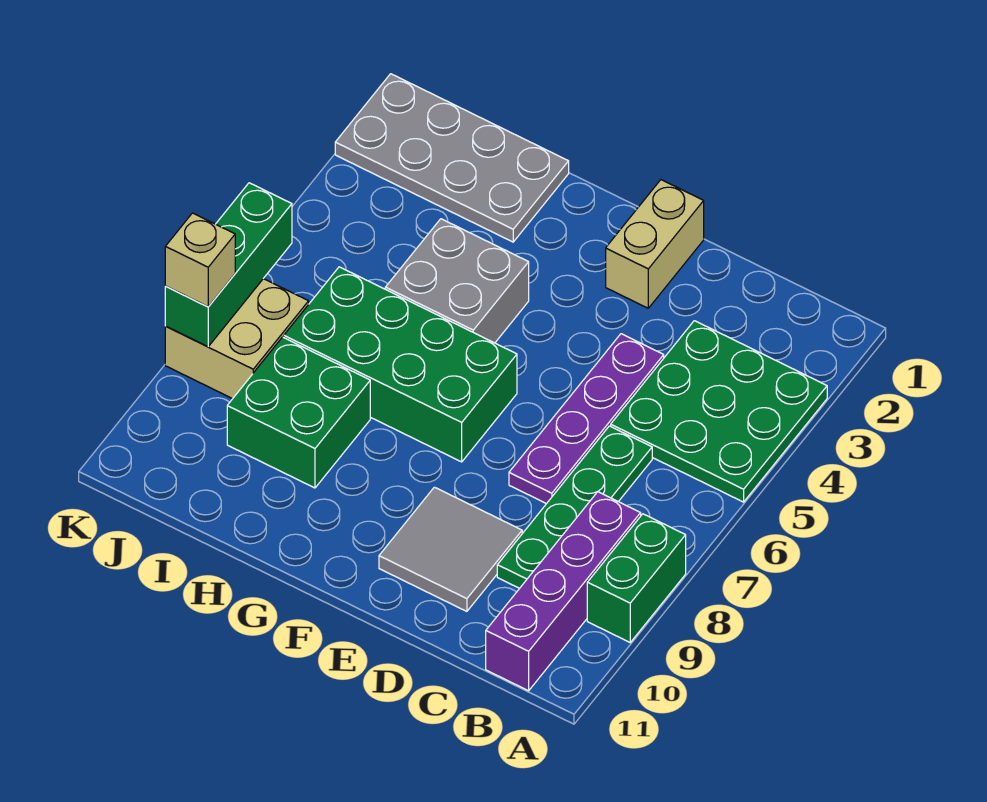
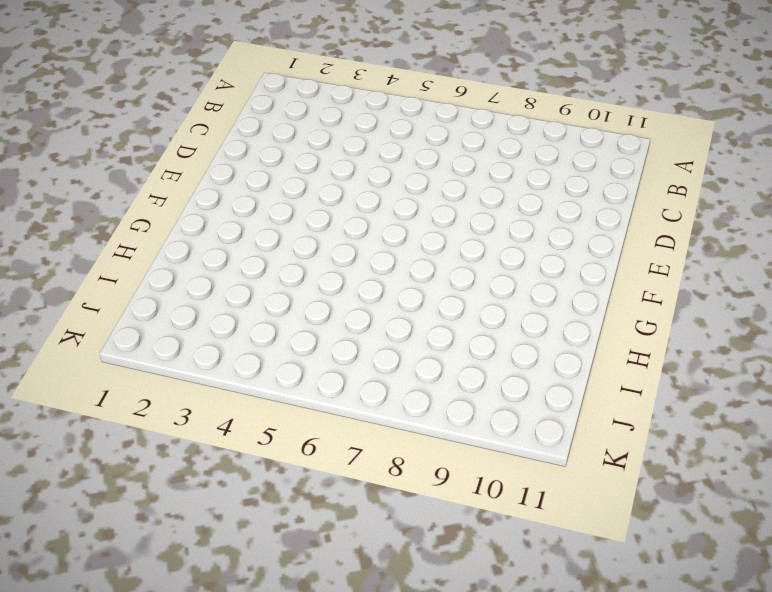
none -> green 3x3 plate [611,321,827,502]
none -> green 1x2 brick [587,514,686,642]
none -> purple 1x4 brick [486,492,641,691]

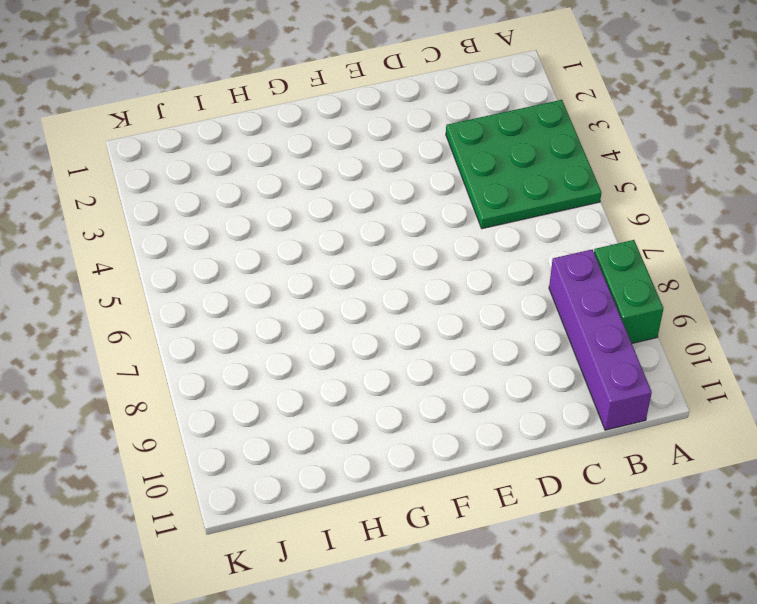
none -> green 1x4 plate [497,426,652,588]
none -> purple 1x4 plate [509,334,664,504]
none -> grey 2x2 tile [379,487,522,611]

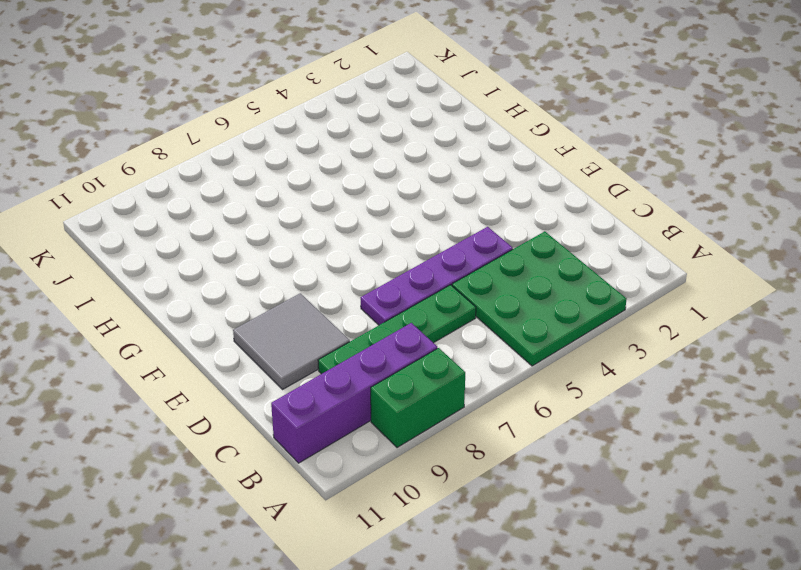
none -> tan 1x2 brick [606,180,704,308]
none -> green 2x4 brick [284,267,517,462]
none -> grey 2x2 brick [385,219,529,343]

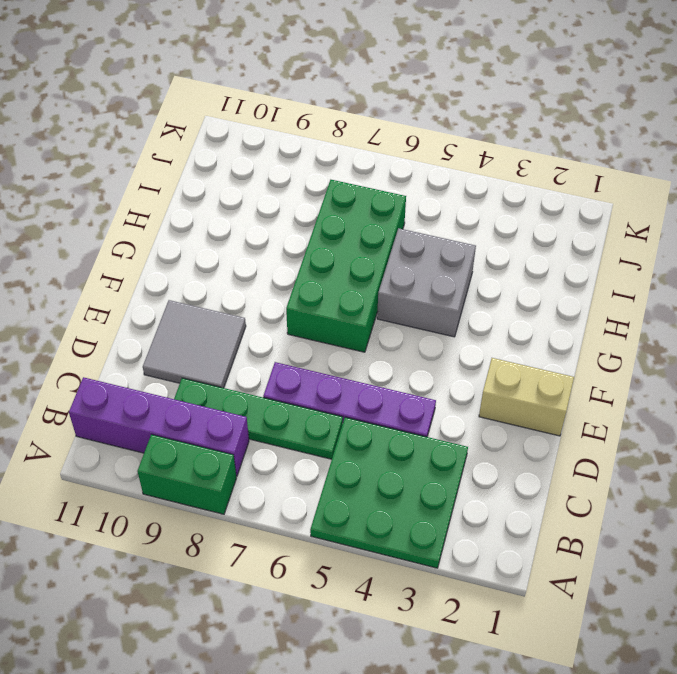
none -> grey 2x4 plate [335,74,569,242]
none -> green 2x2 brick [227,337,370,488]
none -> tan 2x2 brick [165,279,309,399]

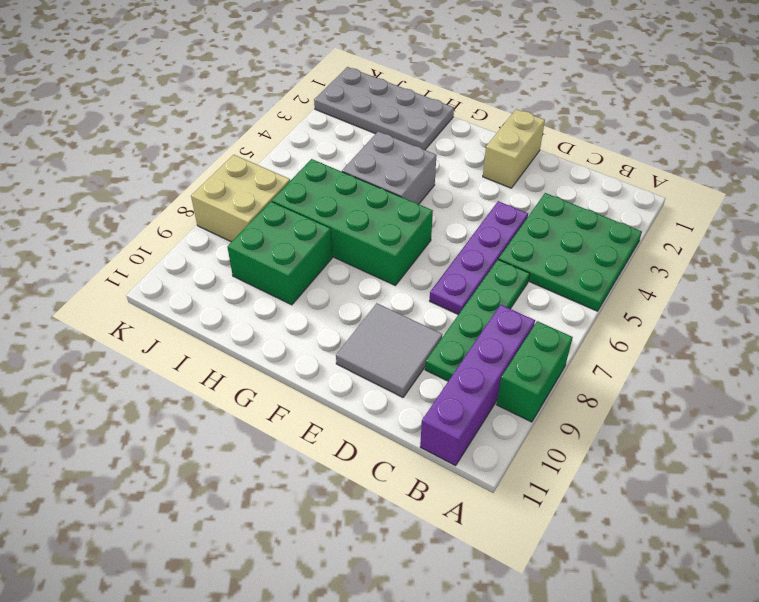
none -> green 1x3 brick [165,183,292,346]
none -> tan 1x1 brick [165,213,235,307]

